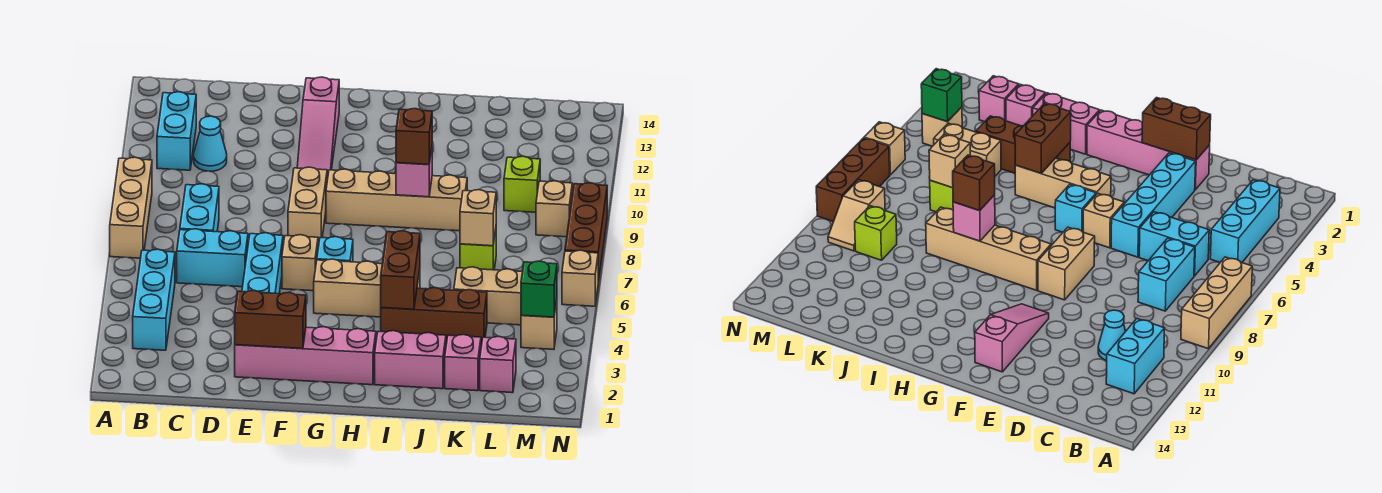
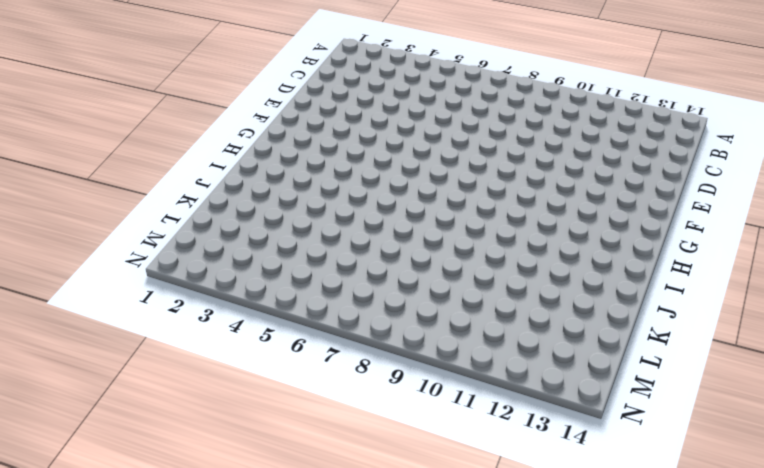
none -> tan 1x3 brick [110,157,152,258]
none -> cyan 1x3 brick [133,249,175,350]
none -> cyan 1x2 brick [157,92,196,170]
none -> cyan 1x2 brick [177,229,248,287]

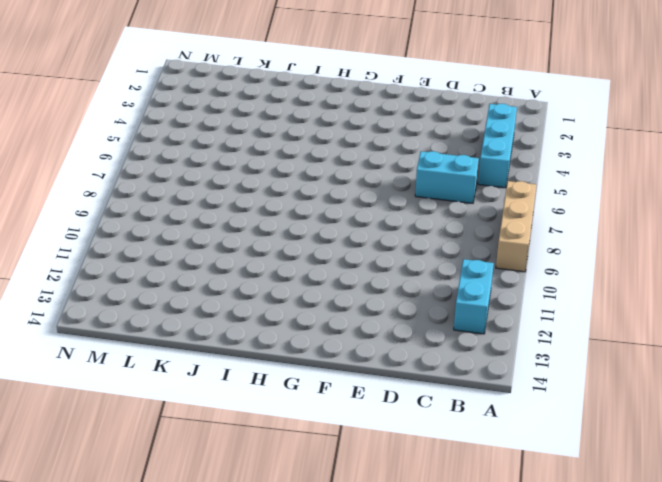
none -> cyan 1x2 brick [180,184,219,232]
none -> cyan 1x1 cone [193,116,227,171]
none -> pink 1x4 brick [235,327,376,385]
none -> cyan 1x4 brick [242,233,283,294]

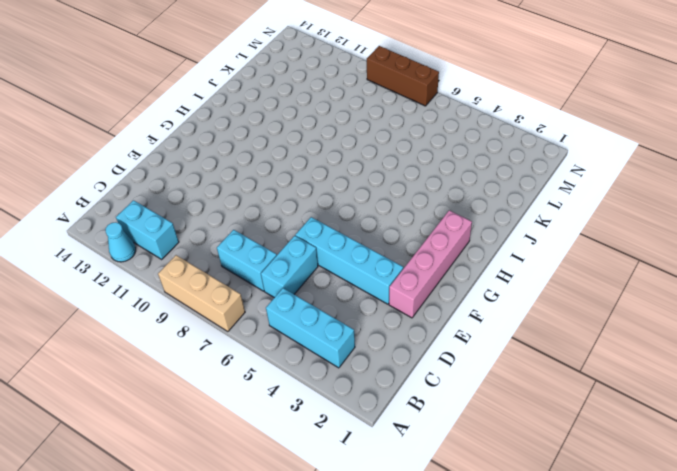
cyan 1x1 cone [106,222,136,262] -> cyan 1x1 cone moved to [193,116,227,171]
none -> tan 1x1 brick [282,235,318,291]
none -> tan 1x2 brick [288,167,327,246]
none -> pink 1x3 slope [297,77,339,178]
none -> tan 1x3 brick [314,259,420,317]

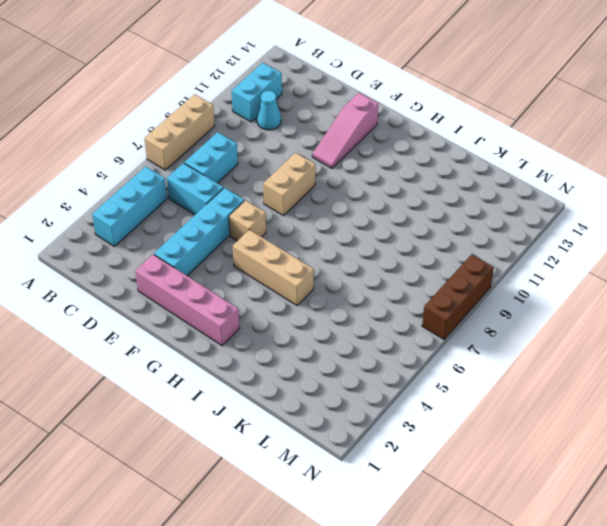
none -> cyan 1x1 brick [317,237,353,262]
none -> tan 1x4 brick [326,169,467,231]
none -> pink 1x2 brick [375,331,446,389]
none -> brown 1x3 brick [381,288,487,345]

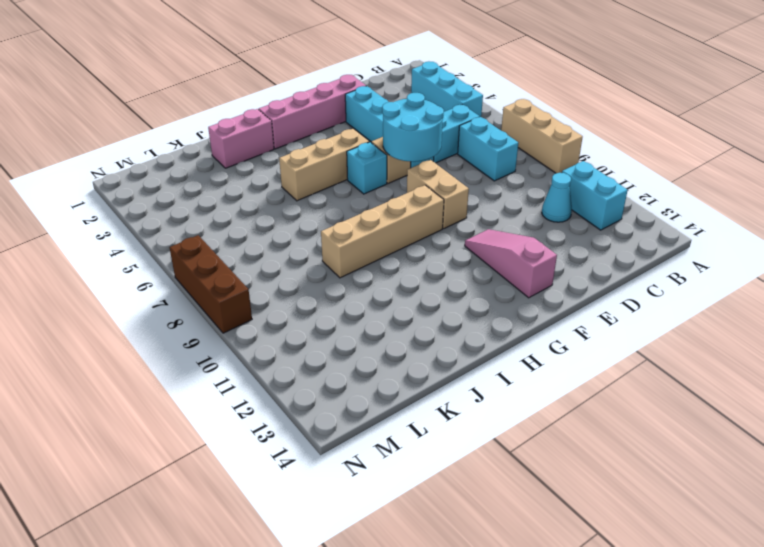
cyan 2x2 round brick [382,93,444,162] -> none
none -> brown 1x3 brick [381,288,487,345]
none -> pink 1x1 brick [445,335,481,391]
none -> tan 1x2 brick [454,267,522,325]
none -> lime 1x1 brick [460,229,496,270]

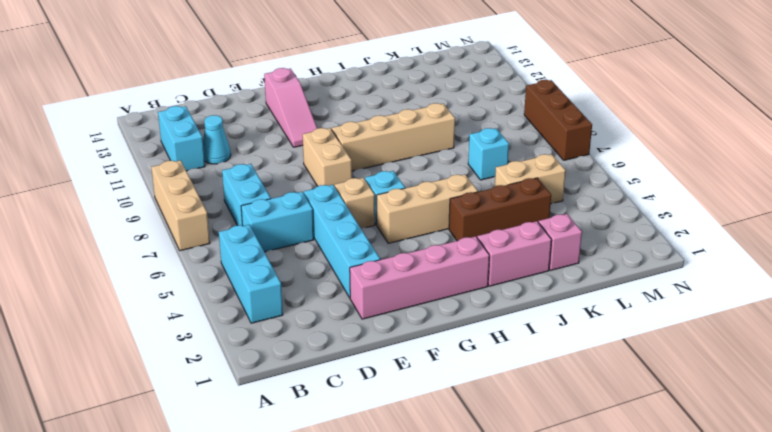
cyan 1x1 brick [468,128,509,180] -> lime 1x1 brick [460,229,496,270]
none -> pink 1x1 brick [480,337,516,393]
none -> lime 1x1 brick [504,156,540,212]
none -> tan 1x1 brick [521,300,557,349]
none -> tan 1x2 slope [536,181,574,237]

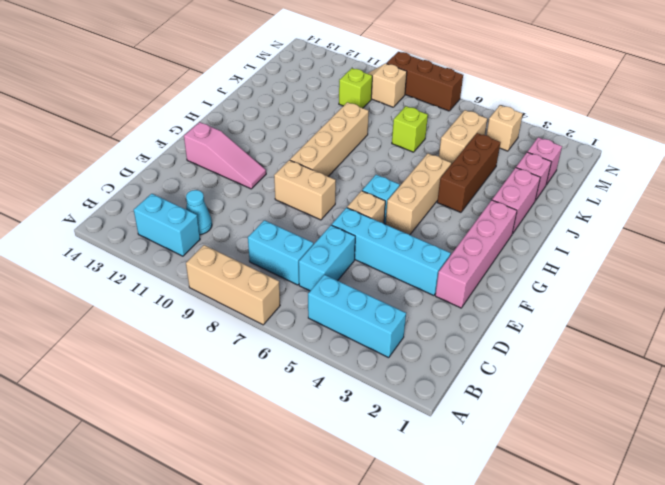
none -> tan 1x1 brick [562,250,598,306]
none -> brown 1x2 brick [235,291,306,349]
none -> brown 1x2 brick [381,231,420,309]
none -> pink 1x1 brick [396,149,432,197]

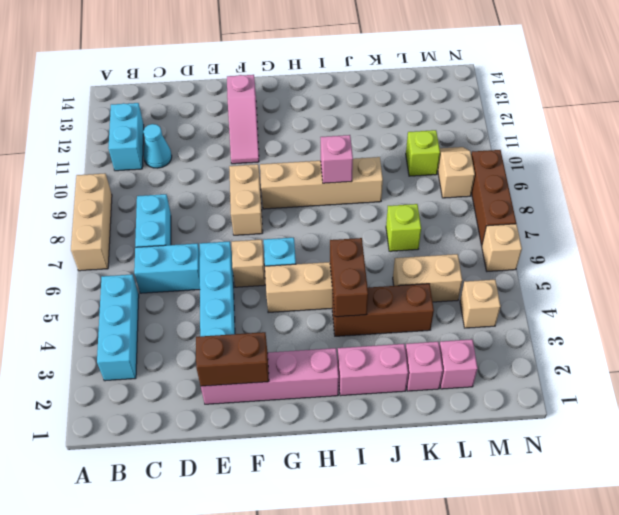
none -> tan 1x1 brick [460,190,496,246]
none -> green 1x1 brick [521,261,557,317]
none -> brown 1x1 brick [396,109,432,164]

